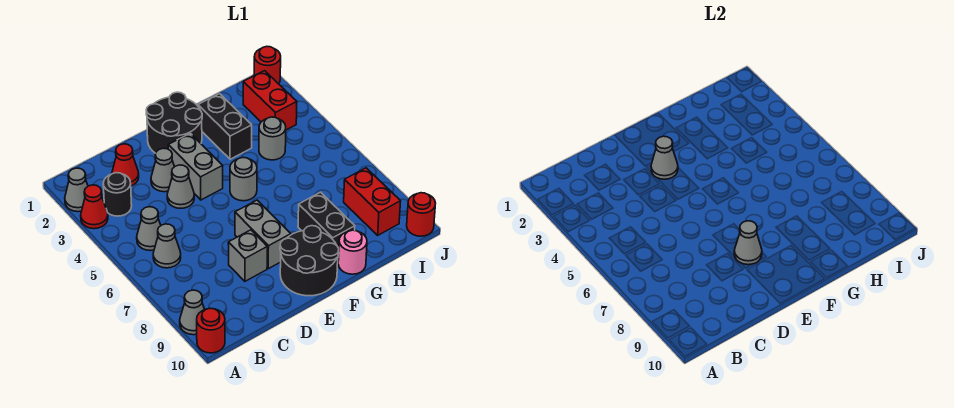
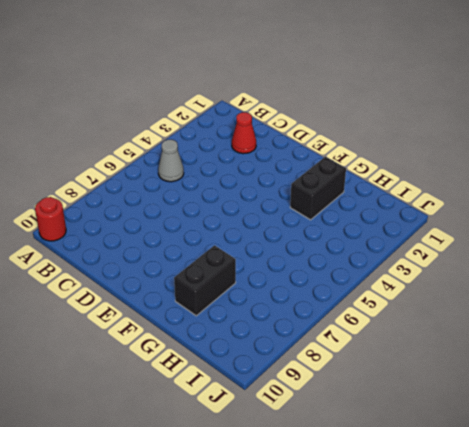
none -> grey 1x1 cone [65,168,88,212]
none -> red 1x1 cone [81,185,108,229]
none -> grey 1x1 cone [180,290,205,335]

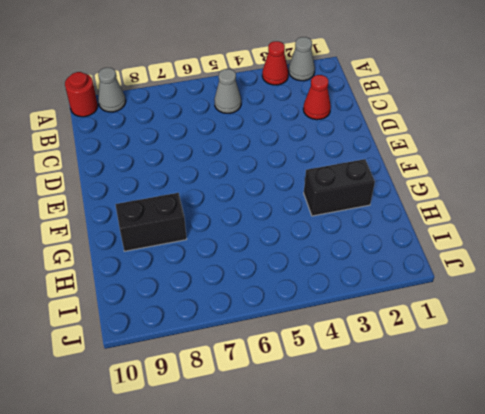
none -> black 1x1 round brick [103,173,132,216]
none -> grey 1x1 cone [153,224,181,268]
none -> grey 1x1 cone [151,148,174,192]

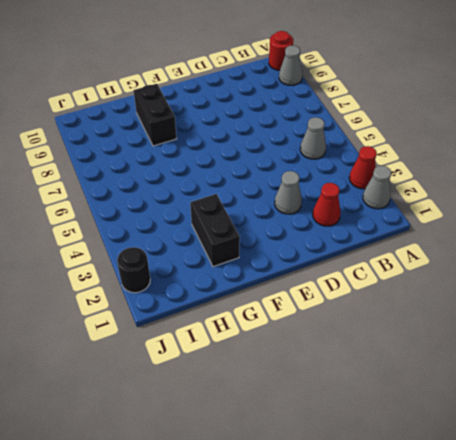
black 1x1 round brick [117,247,150,293] -> black 1x1 round brick moved to [103,173,132,216]
none -> grey 1x1 cone [153,224,181,268]
none -> grey 1x1 cone [167,165,194,208]
none -> grey 1x1 brick [228,230,267,281]

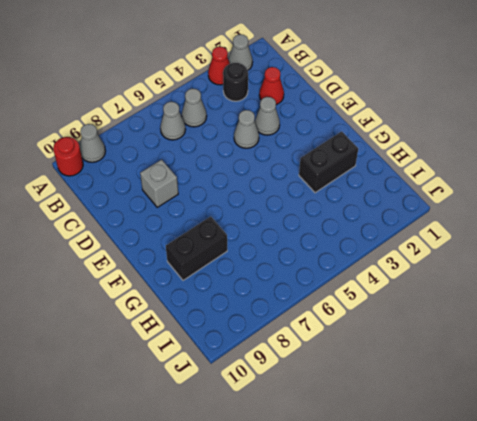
none -> black 2x2 round brick [146,92,202,153]
none -> grey 1x2 brick [168,133,223,200]
none -> grey 1x2 brick [235,200,291,269]

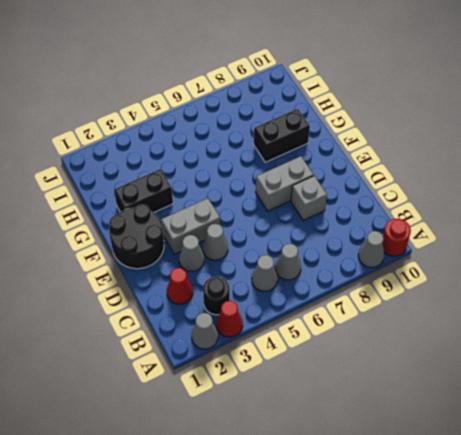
none -> black 2x2 round brick [280,226,339,296]
none -> grey 1x1 round brick [230,157,257,201]
none -> pink 1x1 round brick [338,230,367,274]

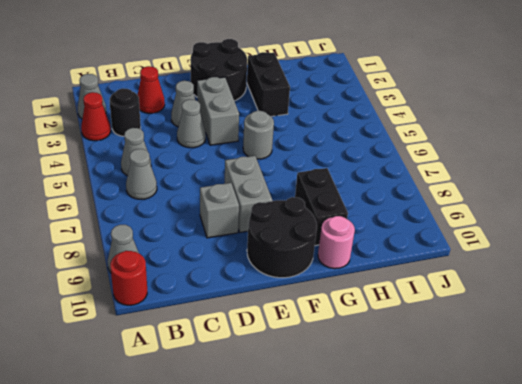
none -> grey 1x1 round brick [259,117,286,160]
none -> red 1x2 brick [243,71,297,130]
none -> red 1x2 brick [344,168,401,235]

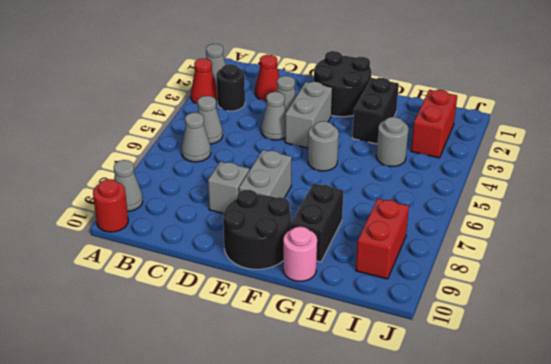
none -> red 1x1 round brick [254,46,281,84]
none -> red 1x1 round brick [407,193,436,236]
none -> grey 1x1 cone [651,136,678,179]

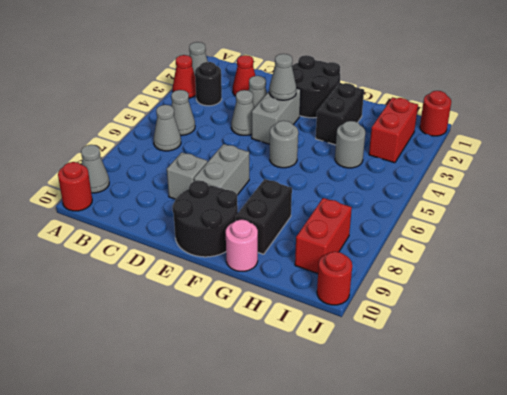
none -> grey 1x1 cone [734,221,762,265]

